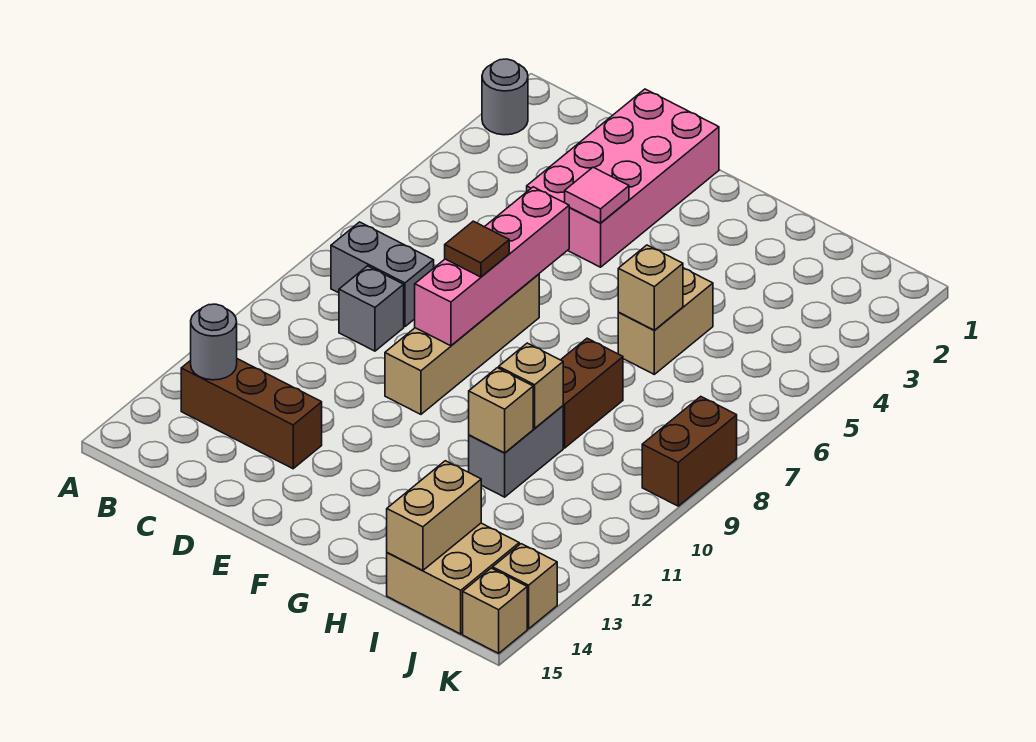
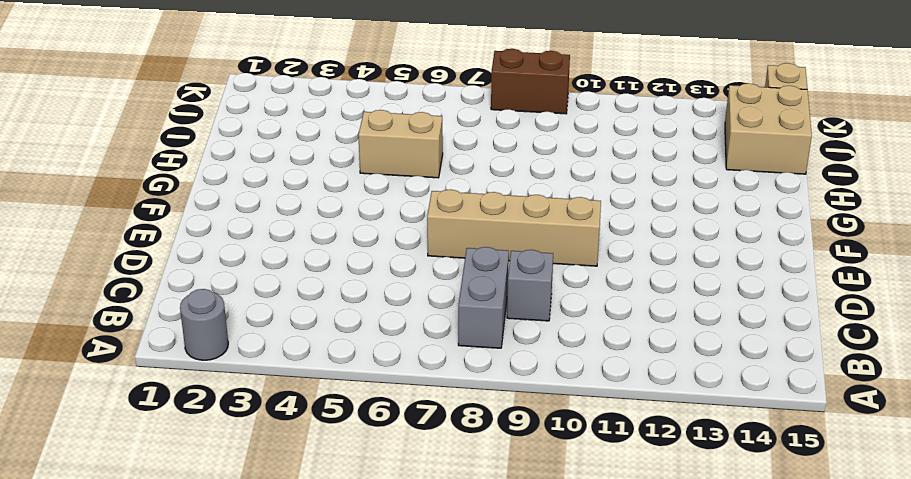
none -> brown 1x3 brick [181,359,322,469]
none -> pink 2x4 brick [527,89,719,267]
none -> brown 1x2 brick [561,338,623,448]

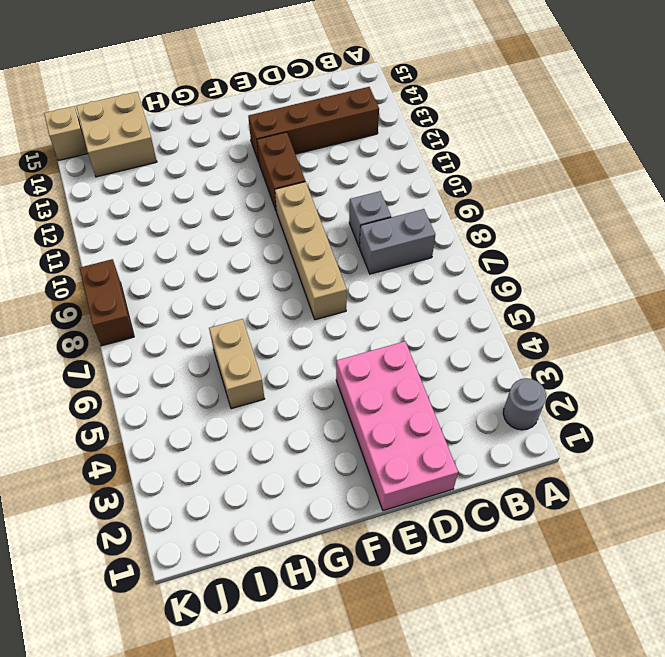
brown 1x4 brick [248,87,379,162] -> brown 1x3 brick [181,359,322,469]
brown 1x2 brick [257,132,305,212] -> brown 1x2 brick moved to [561,338,623,448]
none -> grey 1x2 brick [469,406,563,497]
none -> tan 1x1 brick [493,544,557,629]
none -> grey 1x1 round brick [191,304,237,380]

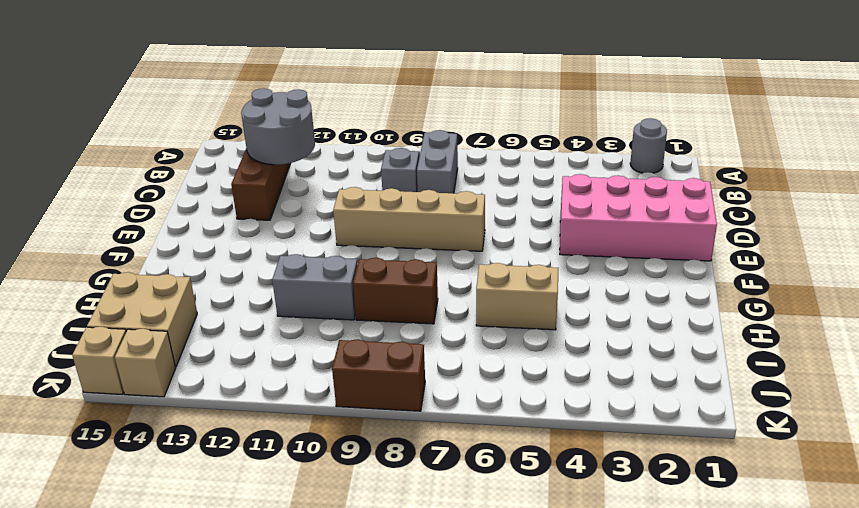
grey 2x2 round brick [241,88,315,165] -> grey 1x1 round brick [191,304,237,380]
none -> pink 1x1 tile [565,167,629,223]
none -> pink 1x4 brick [415,187,569,346]
none -> tan 1x1 brick [618,245,683,330]

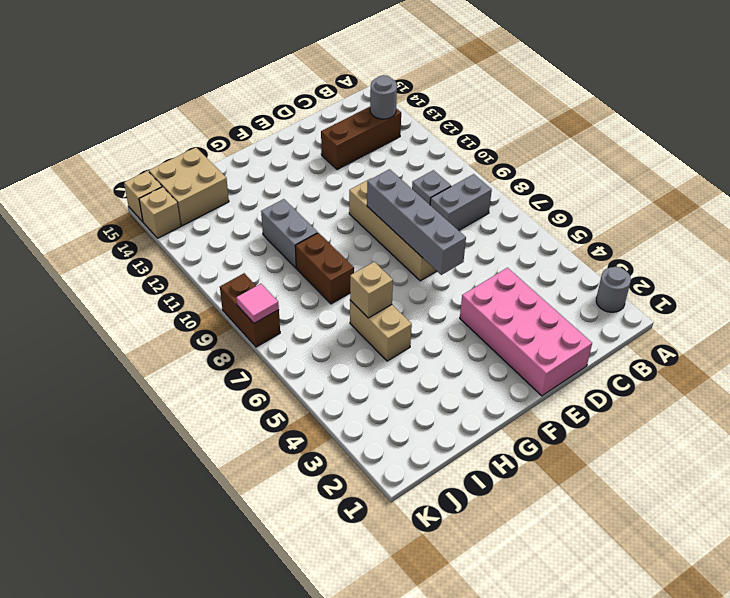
grey 1x4 brick [367,169,466,275] -> pink 1x4 brick [415,187,569,346]
pink 1x1 tile [236,284,279,323] -> pink 1x1 tile moved to [565,167,629,223]
none -> tan 1x1 brick [499,343,563,428]
none -> tan 1x1 brick [469,368,533,453]
none -> tan 1x2 brick [387,461,481,570]

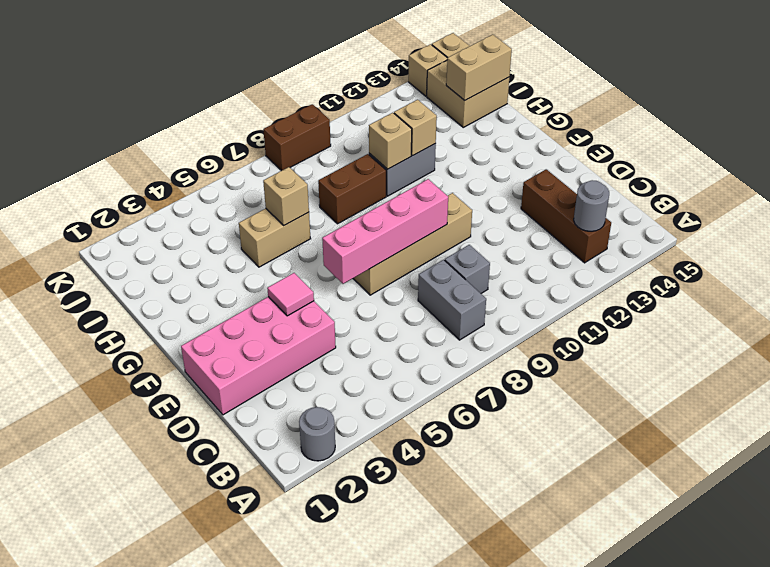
none -> brown 1x1 tile [445,221,509,277]

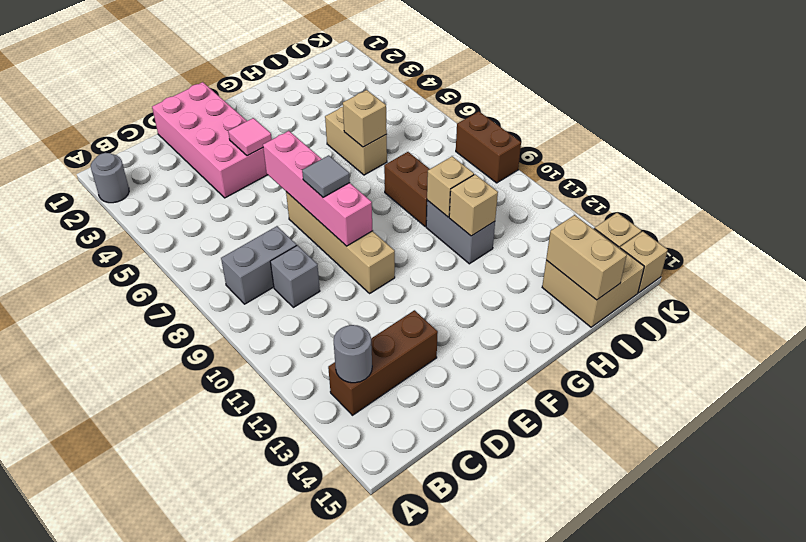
grey 1x1 tile [302,155,350,197] -> brown 1x1 tile [445,221,509,277]

